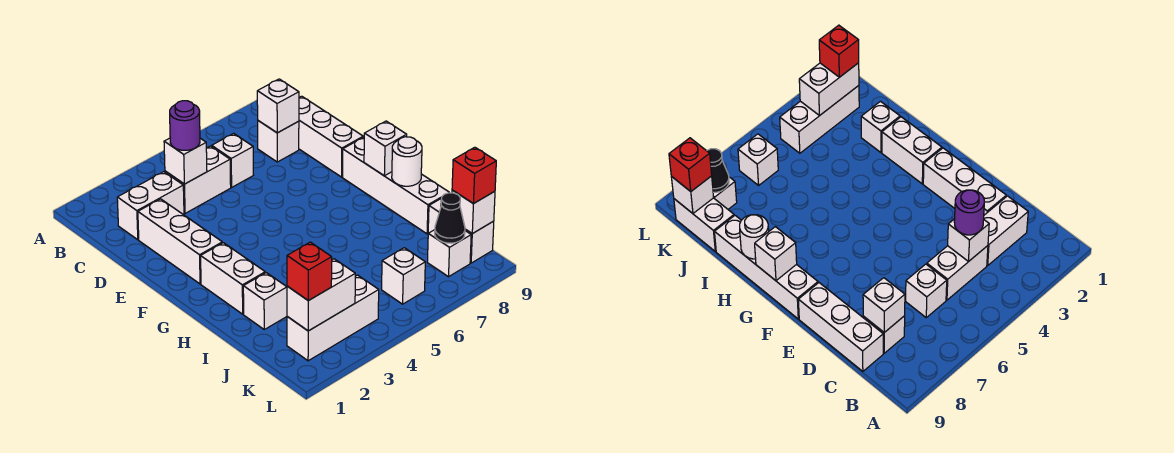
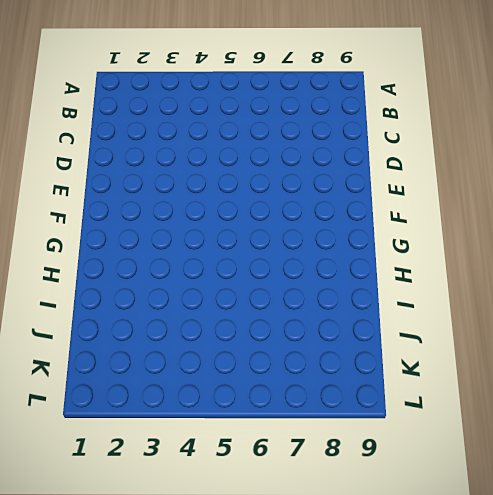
none -> white 1x2 brick [117,172,184,240]
none -> white 1x2 brick [165,146,231,213]
none -> white 1x1 brick [212,133,253,187]

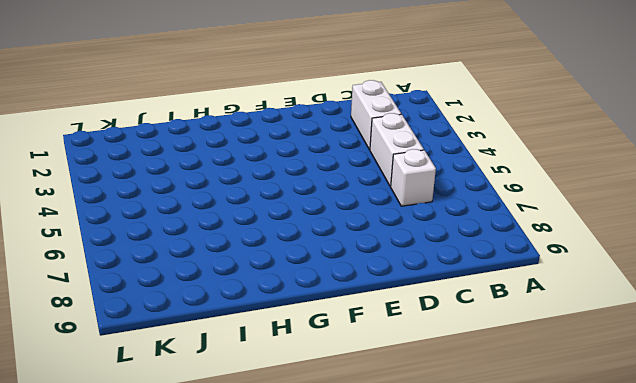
none -> white 1x1 brick [258,121,299,162]
none -> white 1x3 brick [299,96,363,177]
none -> white 1x3 brick [138,199,222,284]

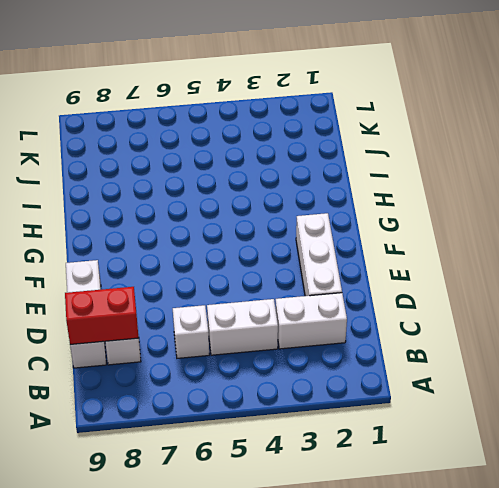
red 1x2 brick [65,287,139,344] -> white 1x1 brick [257,79,299,133]
none -> white 1x4 brick [342,137,449,234]
none -> white 1x2 brick [201,243,265,314]
none -> white 1x1 brick [243,273,287,329]

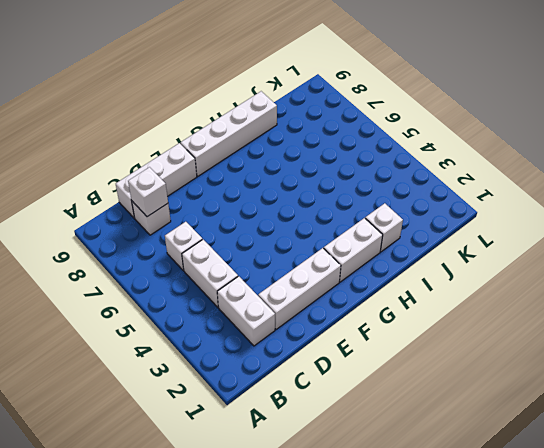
none -> white 1x2 brick [428,198,494,263]
none -> white 1x3 brick [287,275,379,361]
none -> white 1x1 brick [382,248,425,304]

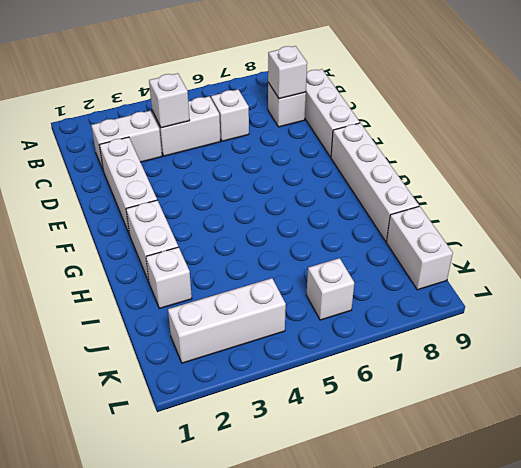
none -> white 1x1 brick [427,230,471,277]
none -> white 1x1 brick [364,121,407,176]
none -> white 1x1 round brick [392,137,422,186]

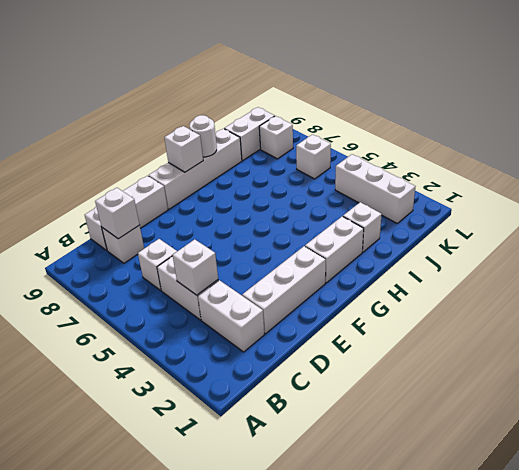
none -> white 1x2 brick [287,259,355,331]
none -> black 1x1 cone [435,193,465,243]
none -> white 1x1 brick [452,190,495,234]

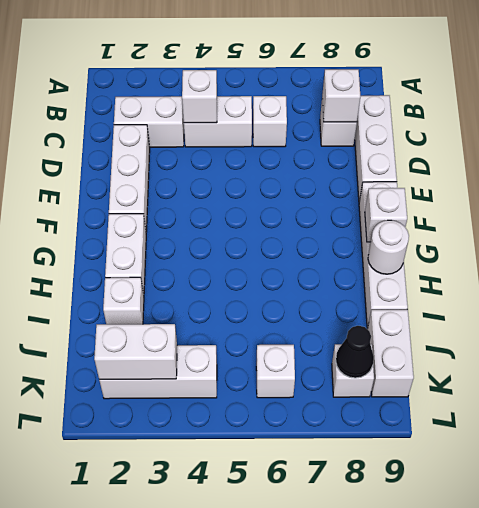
none -> white 1x1 brick [452,190,495,234]
none -> purple 1x1 round brick [170,101,200,150]
none -> red 1x1 brick [287,242,332,301]

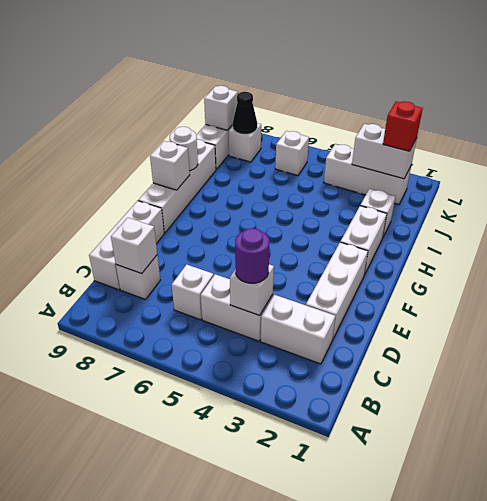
none -> red 1x1 brick [452,147,496,203]

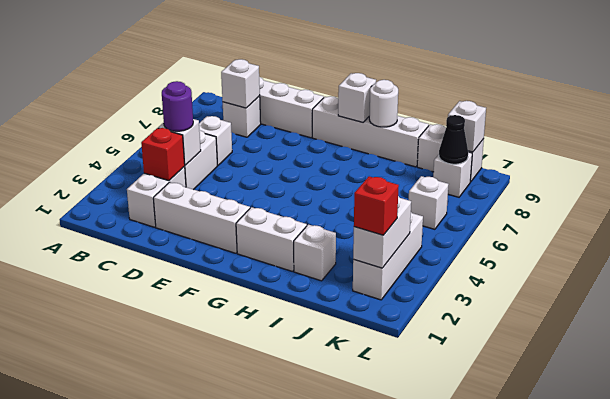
red 1x1 brick [141,128,185,181] -> red 1x1 brick moved to [452,147,496,203]

